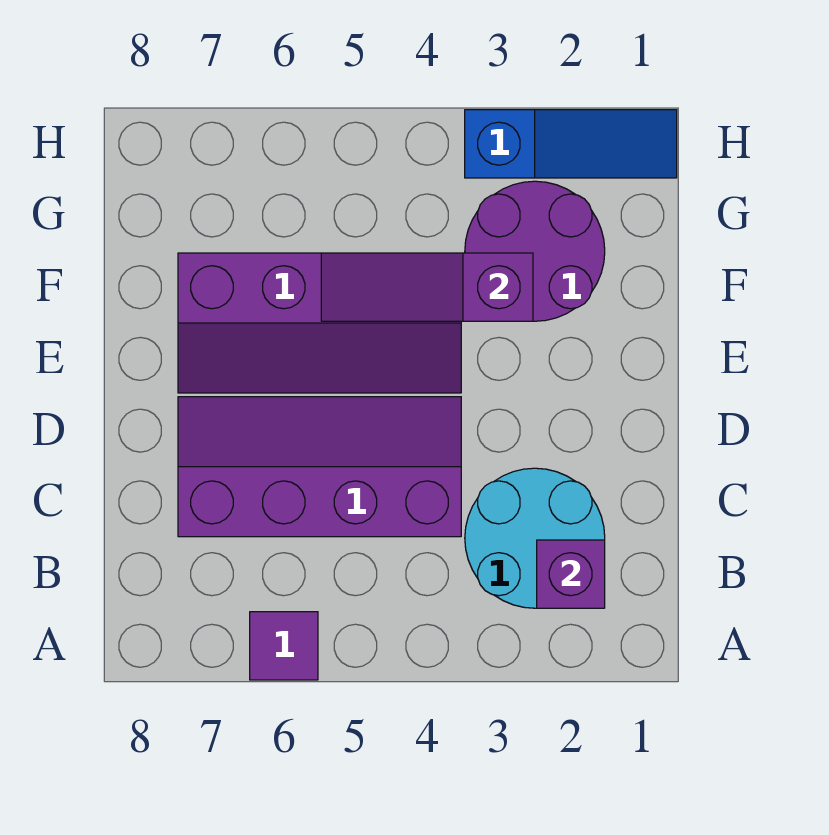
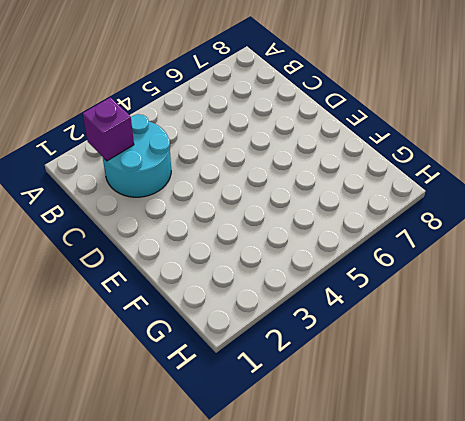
none -> purple 1x1 tile [250,612,318,680]
none -> purple 2x4 slope [178,397,461,537]

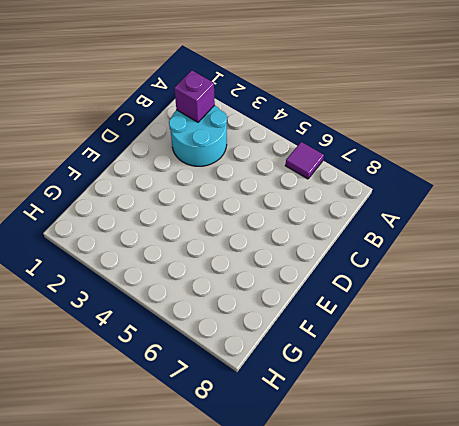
none -> purple 2x4 slope [178,397,461,537]
none -> purple 2x4 slope [178,253,461,393]

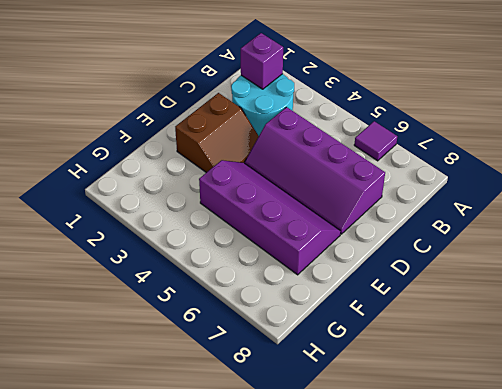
brown 2x2 slope [175,93,259,173] -> none
none -> purple 2x2 round brick [465,181,605,321]
none -> blue 1x3 slope [465,110,677,178]

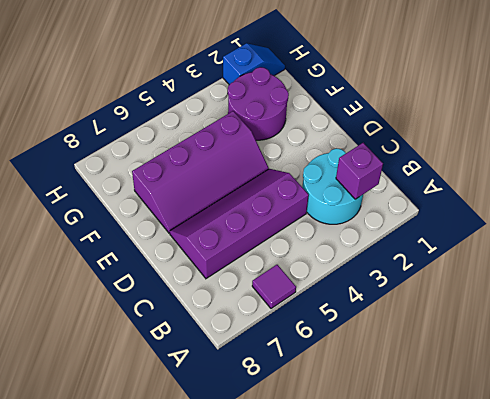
blue 1x2 slope [223,43,285,85] -> blue 1x3 slope [465,110,677,178]
none -> purple 1x3 slope [321,253,533,321]

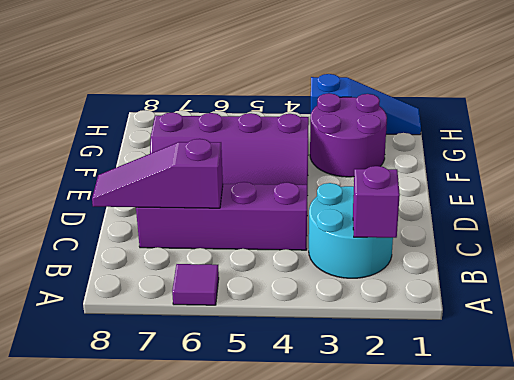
purple 1x3 slope [92,139,223,208] -> purple 1x3 slope moved to [321,253,533,321]

